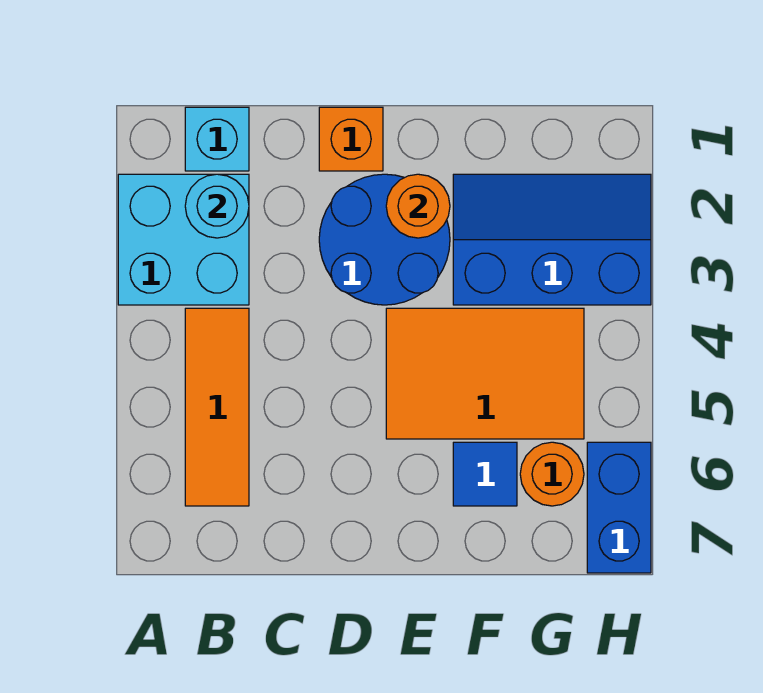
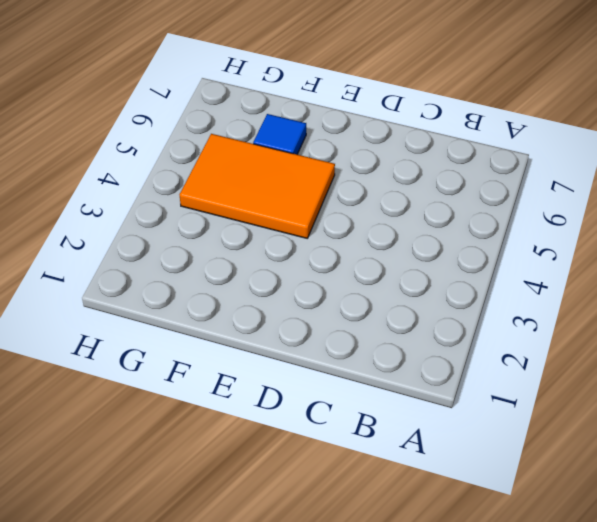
none -> cyan 2x2 brick [118,174,249,305]
none -> cyan 1x1 brick [185,107,249,171]
none -> orange 1x3 tile [185,308,249,506]

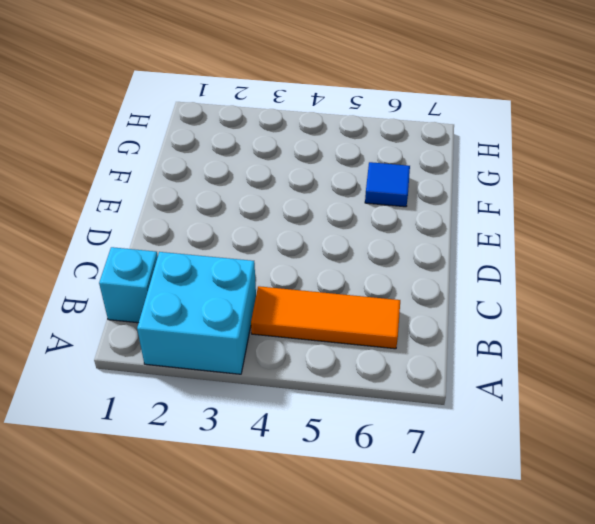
none -> orange 1x1 brick [319,107,383,171]
none -> blue 2x2 round brick [319,174,450,305]
none -> orange 2x3 tile [386,308,584,439]

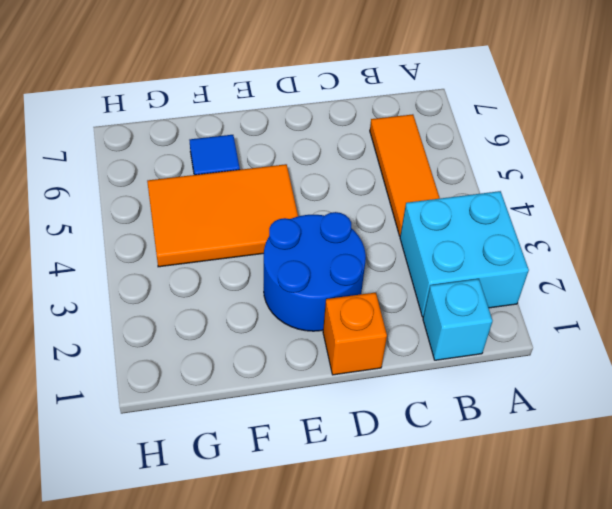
none -> blue 2x3 slope [453,174,651,305]
none -> orange 1x1 round brick [520,442,584,506]
none -> blue 1x2 brick [587,442,651,573]

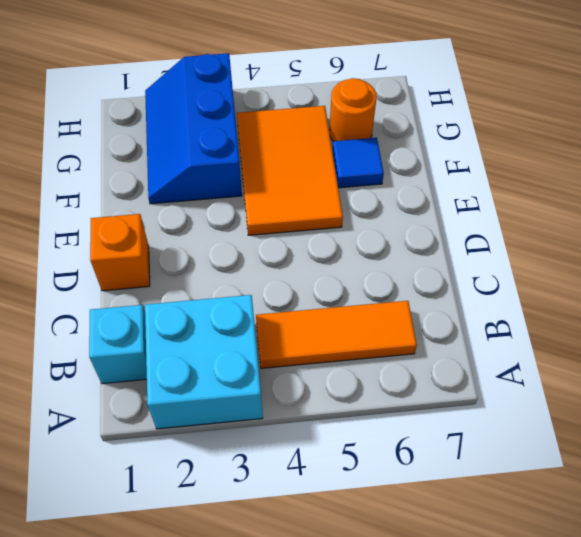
none -> blue 2x2 round brick [319,174,450,305]
none -> blue 1x2 brick [587,442,651,573]
none -> cyan 1x1 round brick [185,174,249,238]

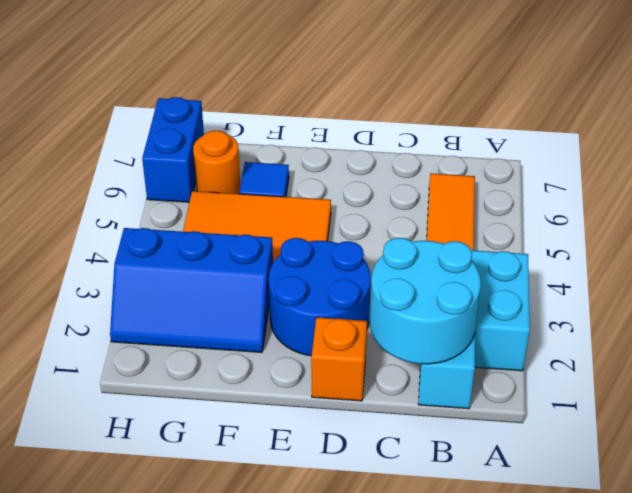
cyan 2x2 round brick [370,238,481,364] -> cyan 1x1 round brick [185,174,249,238]
none -> orange 1x1 round brick [386,174,450,238]

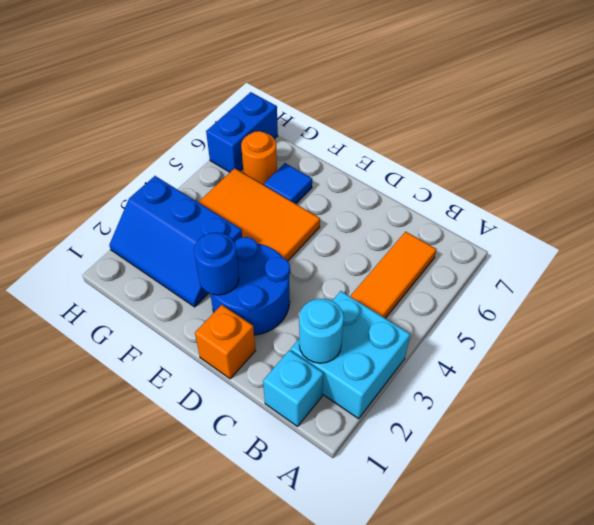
blue 1x1 round brick [194,232,239,295] -> orange 1x1 round brick [386,174,450,238]

